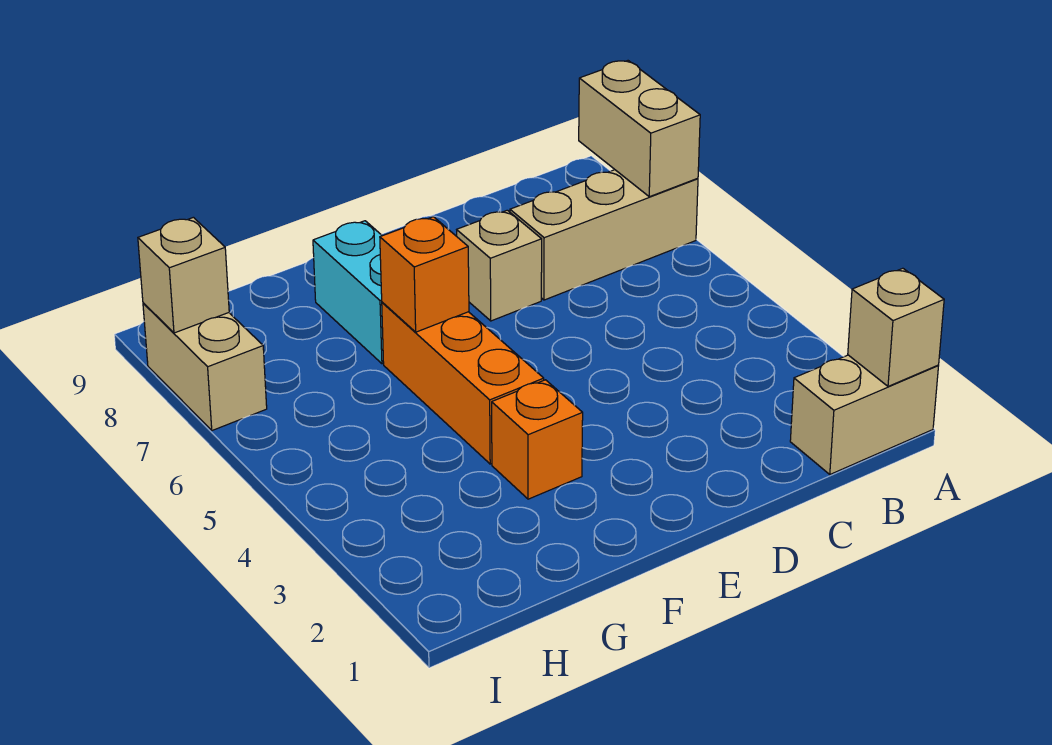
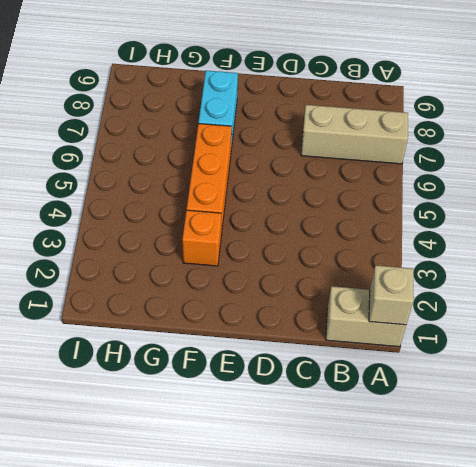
none -> tan 1x1 brick [457,210,542,321]
none -> tan 1x2 brick [143,303,267,430]

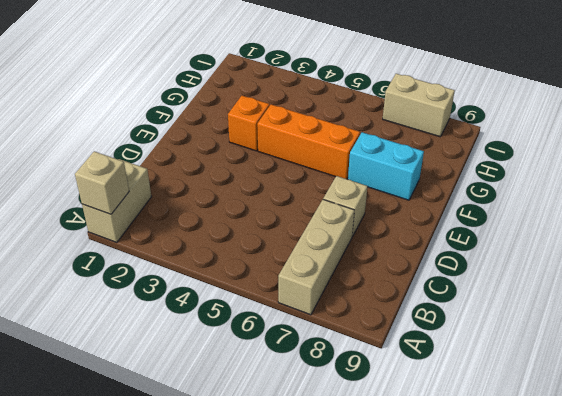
none -> tan 1x2 brick [579,61,700,197]
none -> orange 1x1 brick [380,217,469,332]

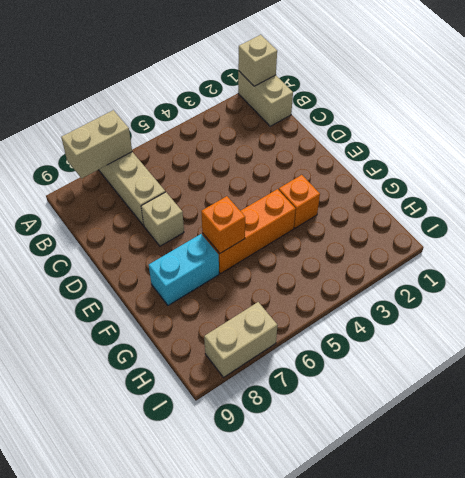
none -> tan 1x1 brick [138,217,229,333]

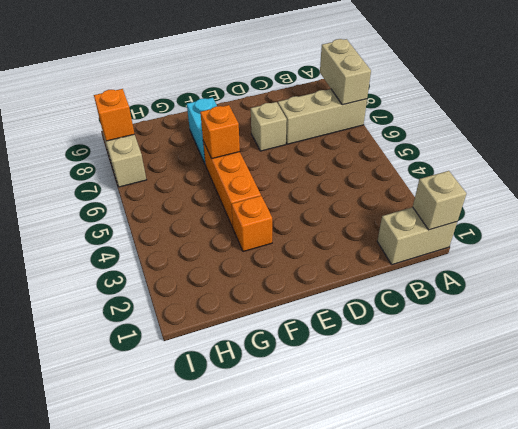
orange 1x1 brick [94,89,134,141] -> tan 1x1 brick [138,217,229,333]

